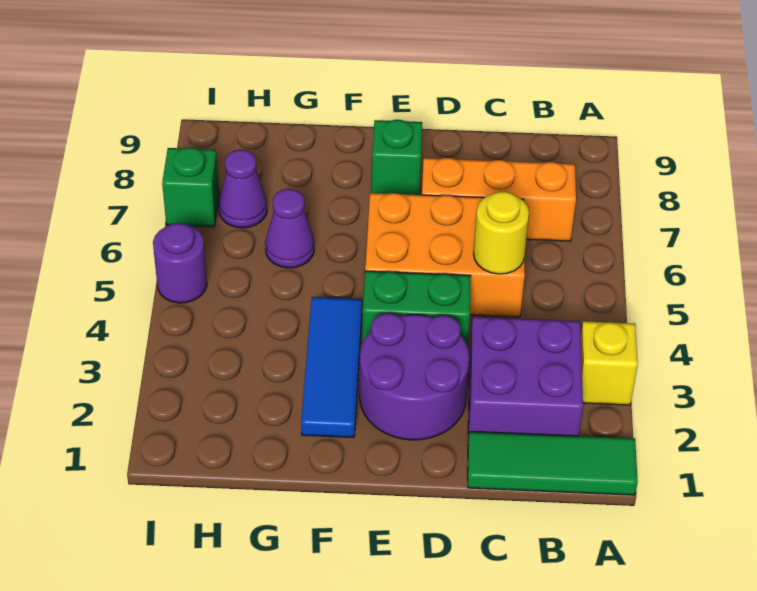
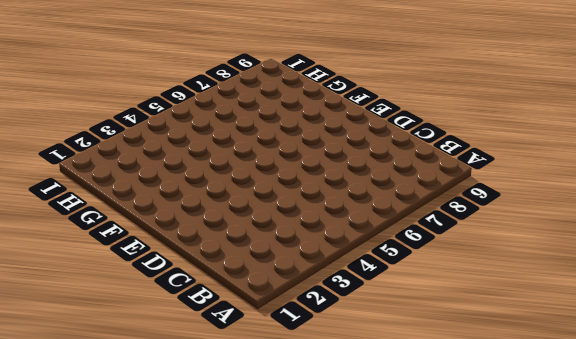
none -> green 1x3 tile [468,432,638,495]
none -> yellow 1x1 brick [581,321,638,405]
none -> purple 2x2 brick [468,317,583,440]

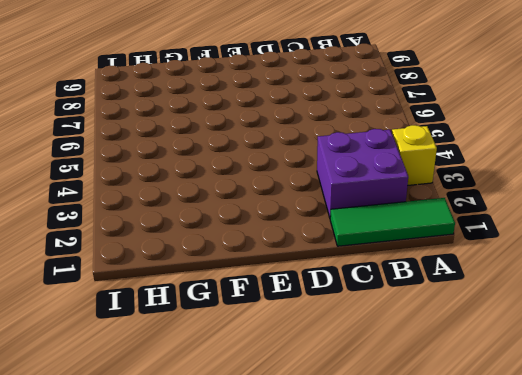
none -> orange 1x3 brick [422,158,576,241]
none -> orange 2x3 brick [365,193,525,317]
none -> purple 2x2 round brick [360,313,469,440]

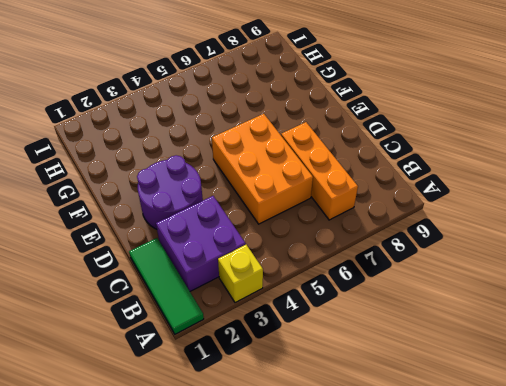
none -> green 1x2 brick [362,271,471,347]
none -> green 1x1 brick [372,120,422,195]
none -> blue 1x3 tile [301,297,362,438]

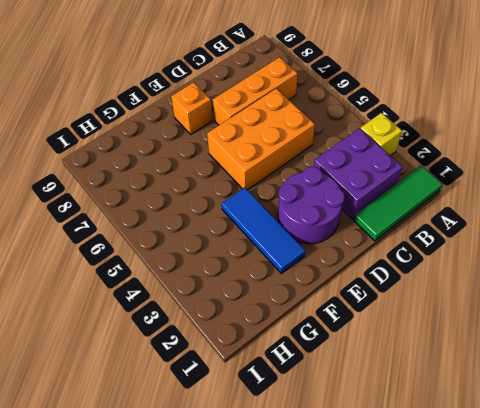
orange 1x1 brick [171,82,212,134] -> green 1x1 brick [372,120,422,195]
none -> green 1x2 brick [362,271,471,347]
none -> purple 1x1 cone [265,189,314,268]
none -> purple 1x1 cone [219,150,267,228]

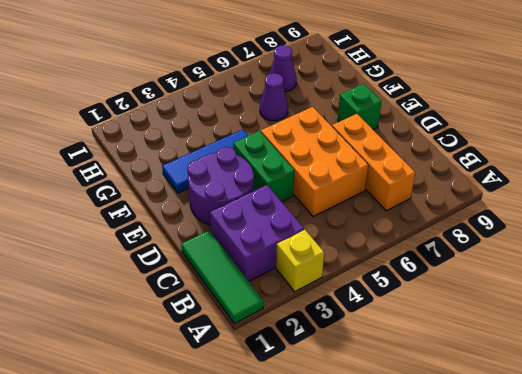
none -> purple 1x1 round brick [153,223,207,303]
none -> green 1x1 brick [162,148,219,227]
none -> yellow 1x1 round brick [474,192,529,274]

